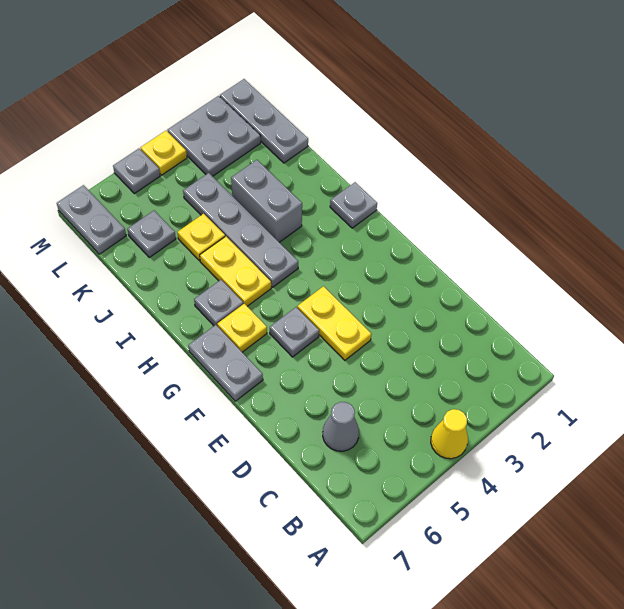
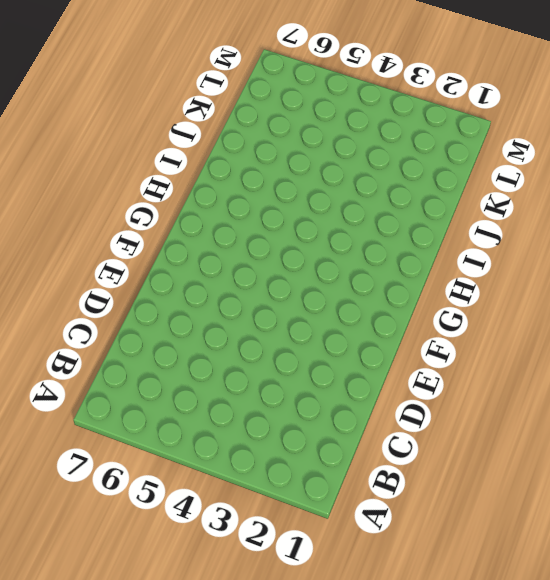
none -> yellow 1x1 cone [431,409,468,459]
none -> grey 1x1 cone [323,402,359,451]
none -> yellow 1x2 plate [297,286,371,360]

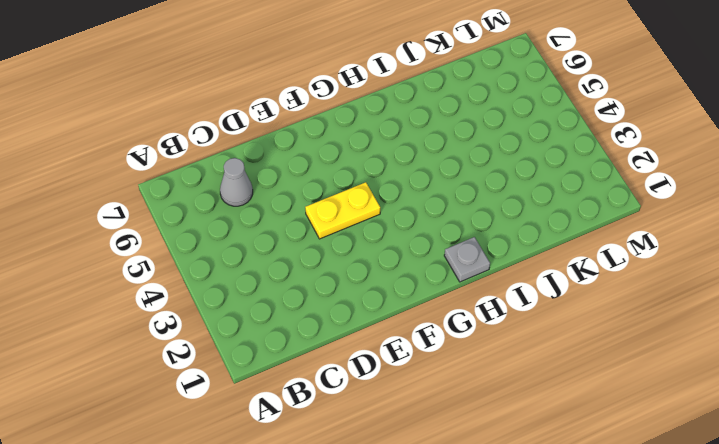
none -> yellow 1x1 cone [431,409,468,459]
none -> grey 1x1 plate [270,307,319,357]
none -> grey 1x2 plate [188,325,263,401]

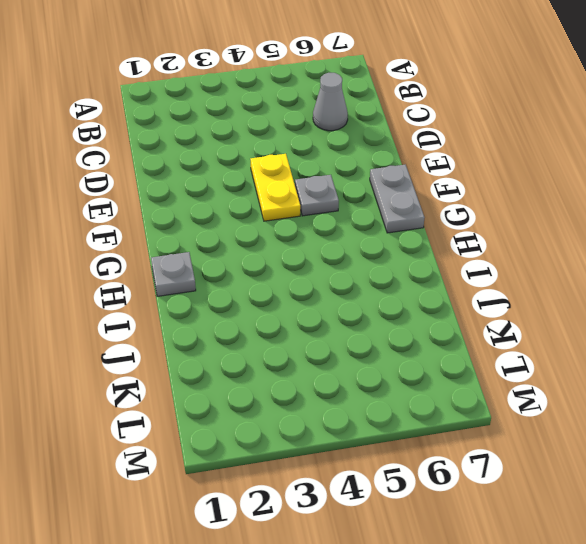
none -> yellow 1x1 cone [431,409,468,459]
none -> yellow 1x1 plate [217,304,267,352]
none -> grey 1x4 plate [183,173,298,287]

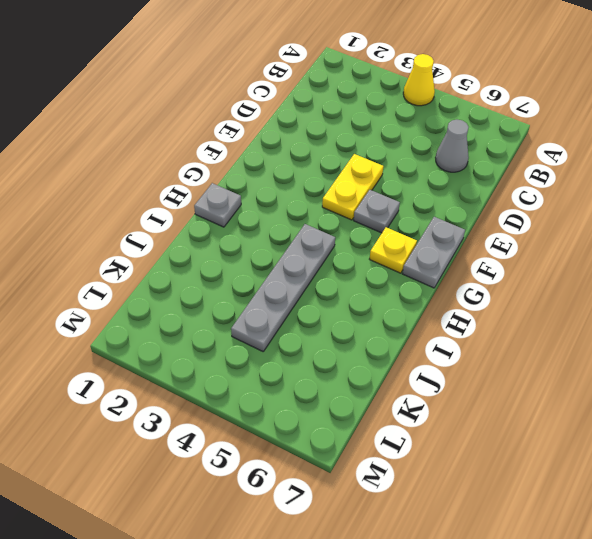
none -> yellow 1x2 plate [200,236,271,306]
none -> grey 1x1 plate [194,280,243,326]
none -> grey 1x2 brick [231,160,302,242]

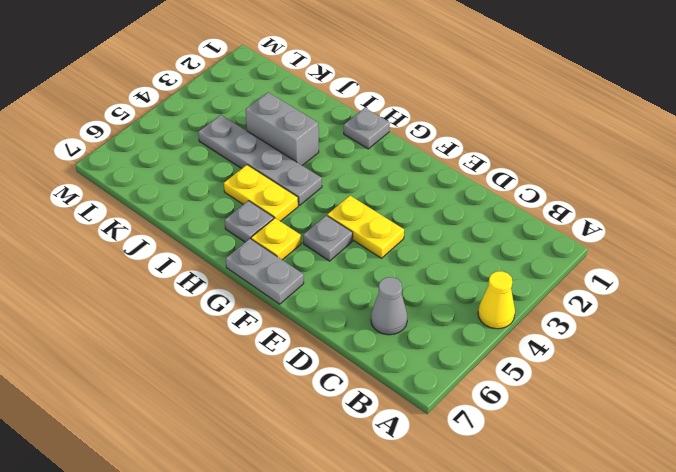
none -> yellow 1x1 plate [177,214,225,261]
none -> grey 1x3 plate [220,79,308,163]
none -> grey 1x1 plate [127,211,176,257]

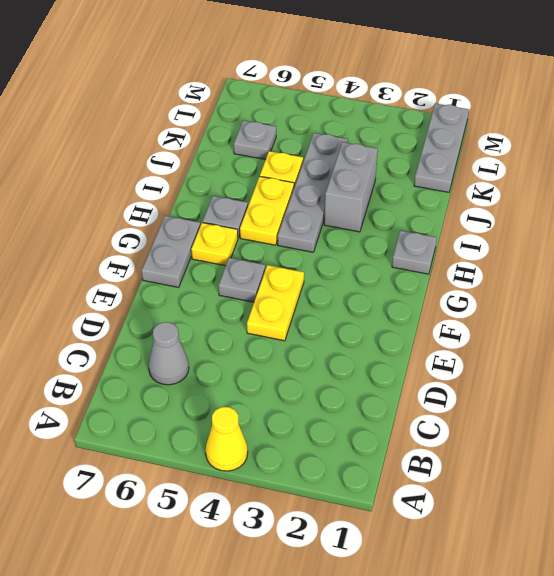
none -> grey 2x2 plate [167,96,261,176]
none -> grey 1x2 plate [57,185,126,254]
none -> yellow 1x1 plate [141,131,187,175]

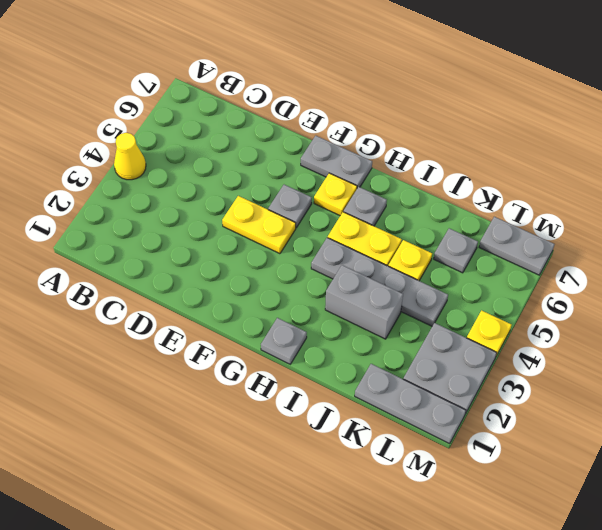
none -> grey 1x1 cone [323,402,359,451]
none -> grey 1x1 plate [113,149,160,193]

